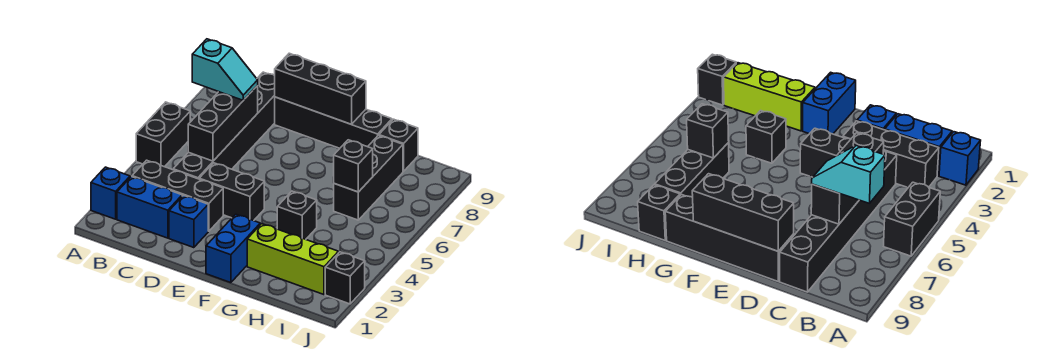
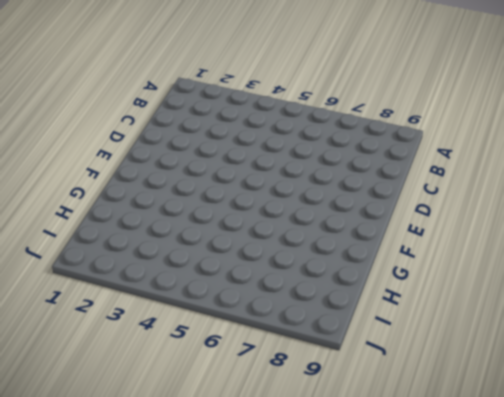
none -> blue 1x1 brick [91,167,130,219]
none -> black 1x2 brick [136,102,190,167]
none -> blue 1x2 brick [117,177,182,238]

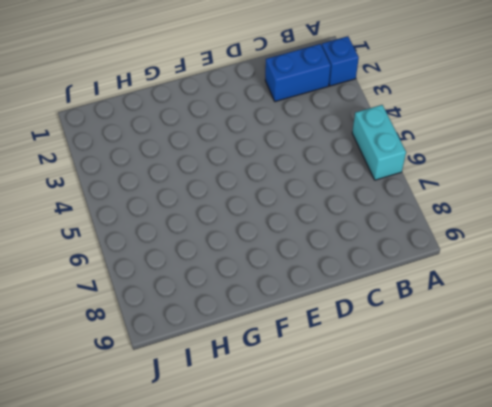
cyan 1x2 brick [352,105,406,180] -> black 1x2 brick [136,102,190,167]
none -> black 1x3 brick [132,160,223,231]
none -> black 1x6 brick [173,72,275,179]
none -> blue 1x1 brick [169,195,208,248]

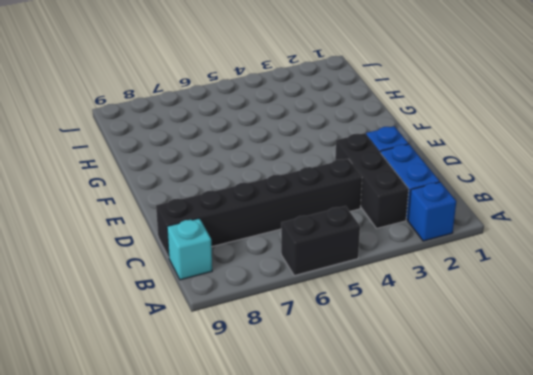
cyan 1x1 brick [167,218,212,280] -> none
none -> black 1x2 brick [199,163,264,221]
none -> black 1x4 brick [275,97,392,148]
none -> blue 1x2 brick [206,214,260,283]

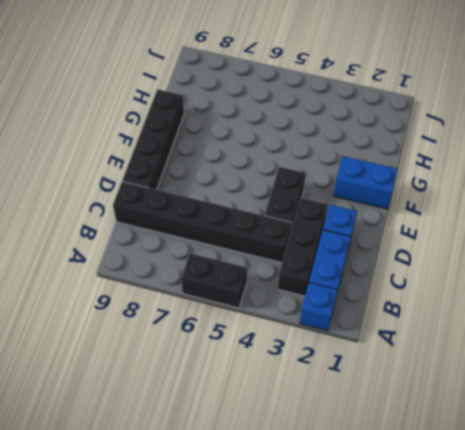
none -> lime 1x3 brick [247,224,339,295]
none -> black 1x1 brick [277,191,317,239]
none -> black 1x3 brick [334,136,403,220]

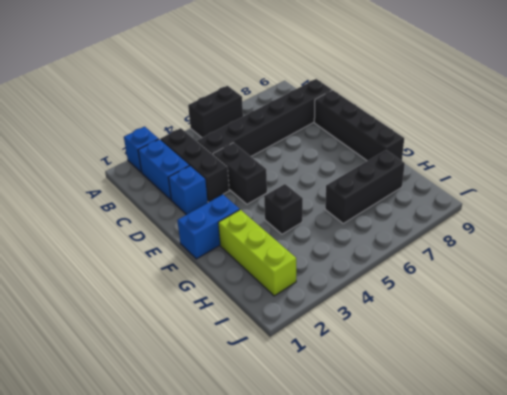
none -> black 1x1 brick [379,119,418,171]
none -> black 1x1 brick [325,252,365,304]
none -> black 1x3 brick [188,85,258,161]

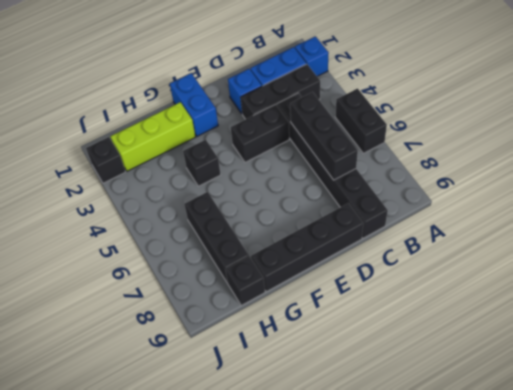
none -> black 1x3 brick [275,53,366,124]
none -> black 1x1 brick [333,140,373,192]
none -> cyan 1x2 slope [192,39,258,100]

